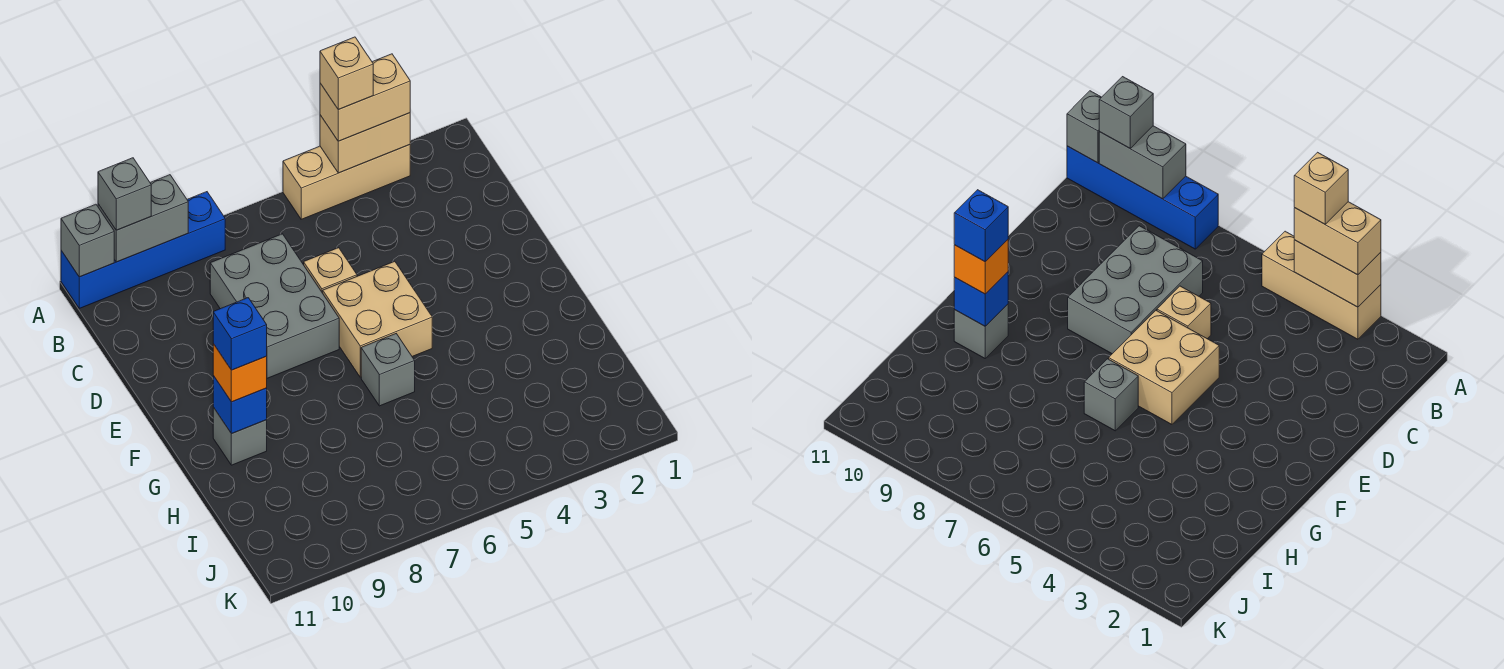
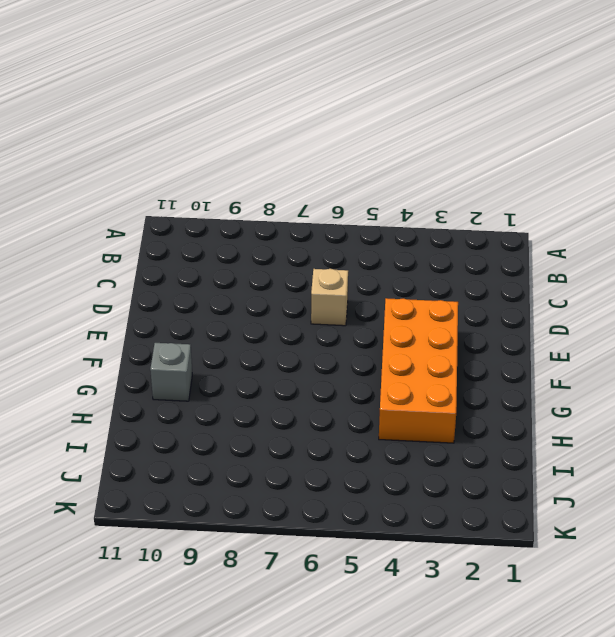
orange 2x4 brick [379,298,458,443] -> none
none -> tan 1x3 brick [283,145,410,219]
none -> blue 1x4 brick [61,192,225,308]
none -> grey 2x3 brick [210,234,339,378]

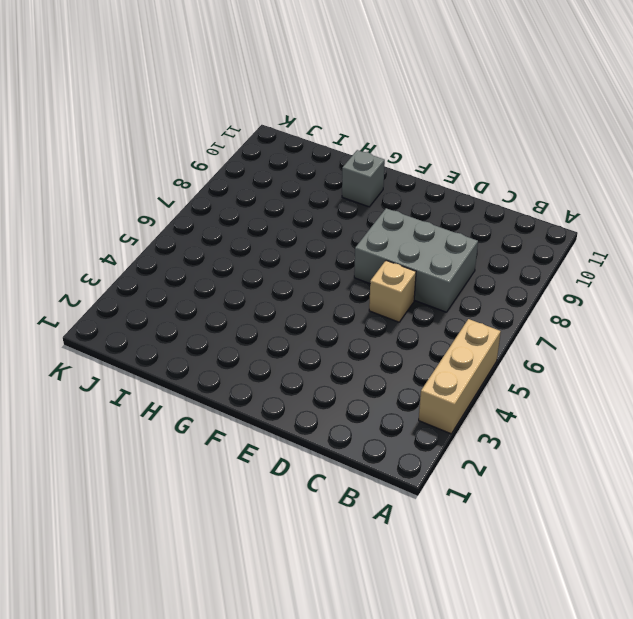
none -> blue 1x4 brick [61,192,225,308]
none -> tan 2x2 brick [323,261,432,377]
none -> grey 1x1 brick [361,334,415,406]

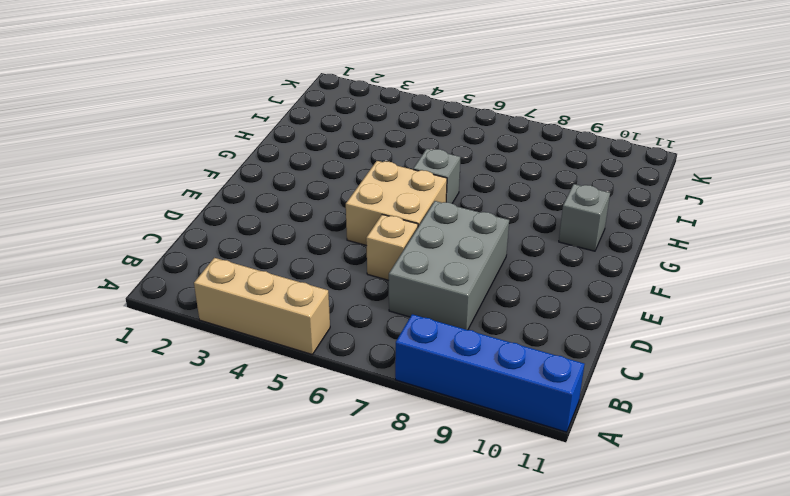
none -> tan 1x2 brick [320,113,410,173]
none -> grey 1x2 brick [98,175,188,262]
none -> grey 1x1 brick [61,204,114,277]

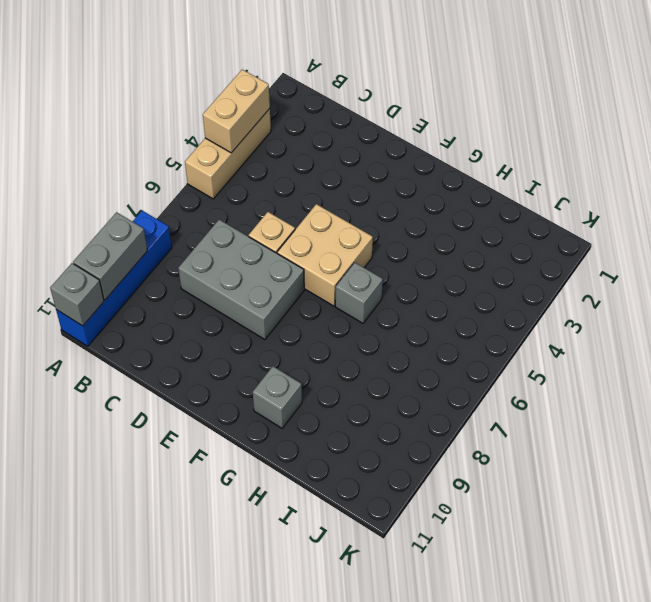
none -> blue 1x1 brick [213,376,267,434]
none -> tan 1x2 brick [320,54,410,141]
none -> grey 1x1 brick [98,158,151,230]

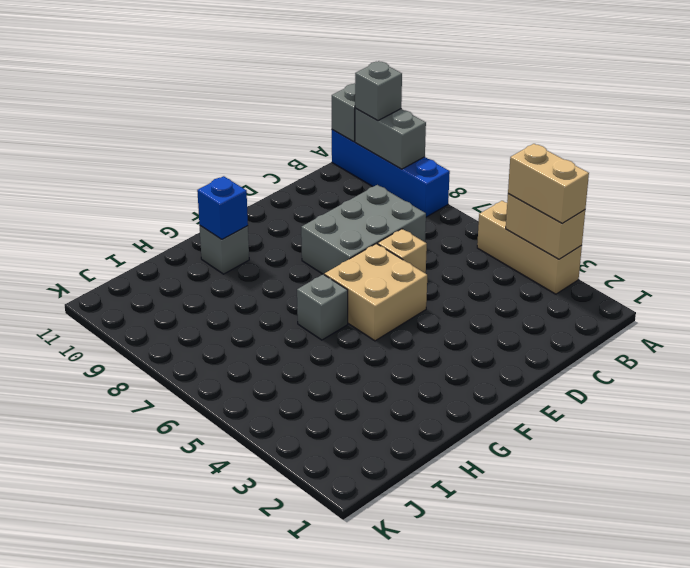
none -> orange 1x1 brick [213,344,267,402]
none -> tan 1x1 brick [320,37,373,110]
none -> blue 1x1 brick [213,298,267,370]

